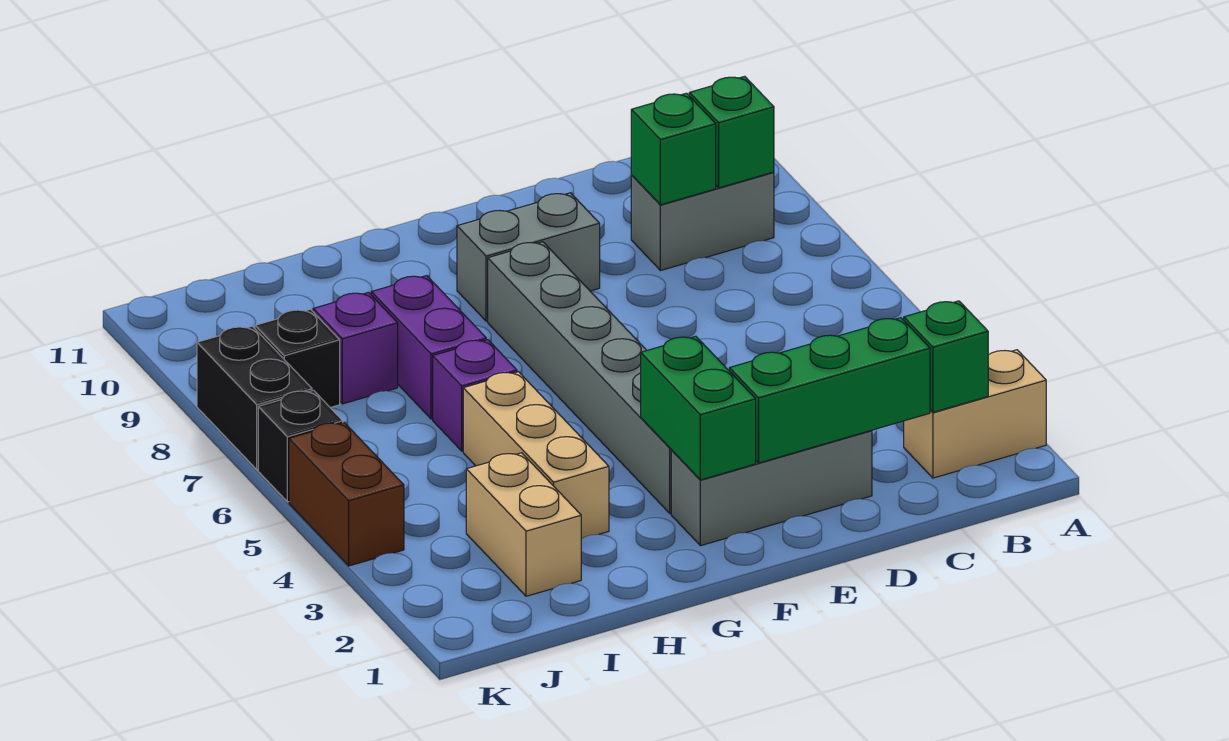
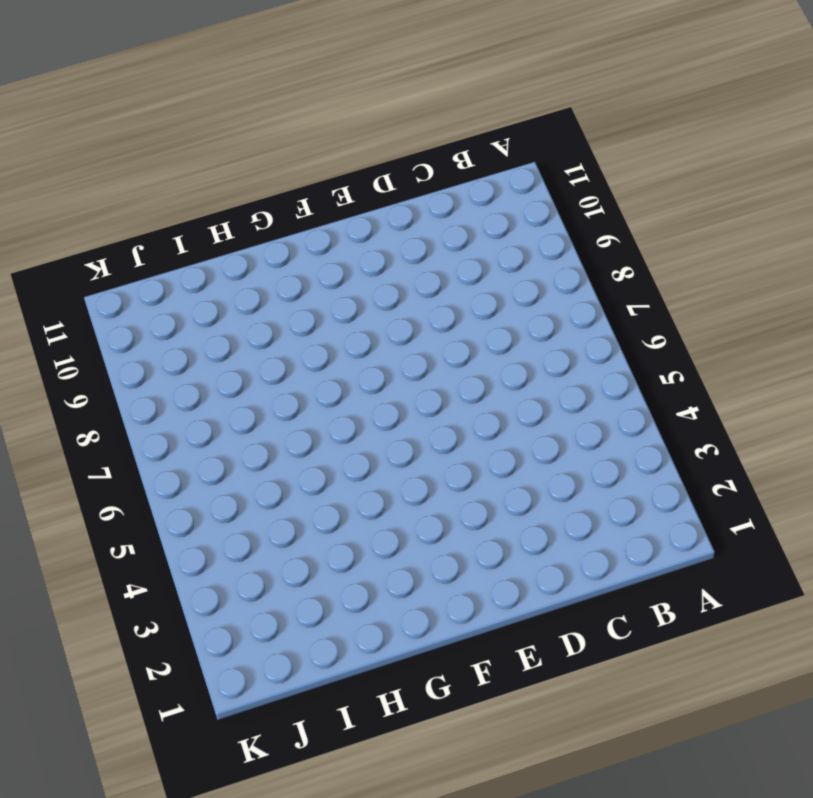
none -> tan 1x2 brick [904,350,1046,478]
none -> grey 1x2 brick [631,172,774,271]
none -> grey 1x3 brick [671,430,872,546]

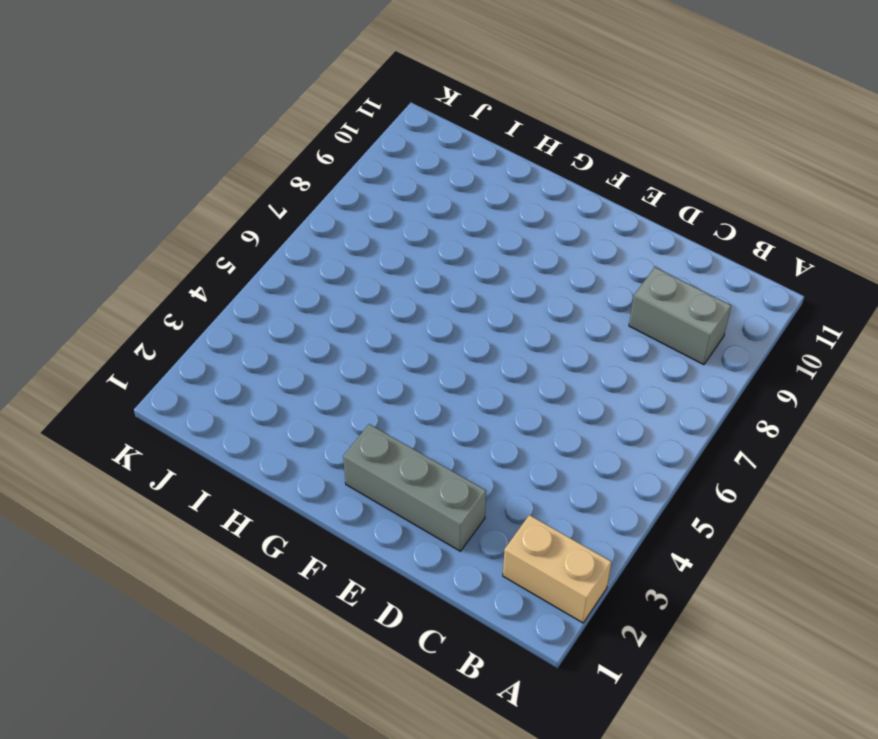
none -> grey 1x2 brick [457,193,600,321]
none -> grey 1x6 brick [488,242,671,514]
none -> tan 1x3 brick [463,372,609,539]

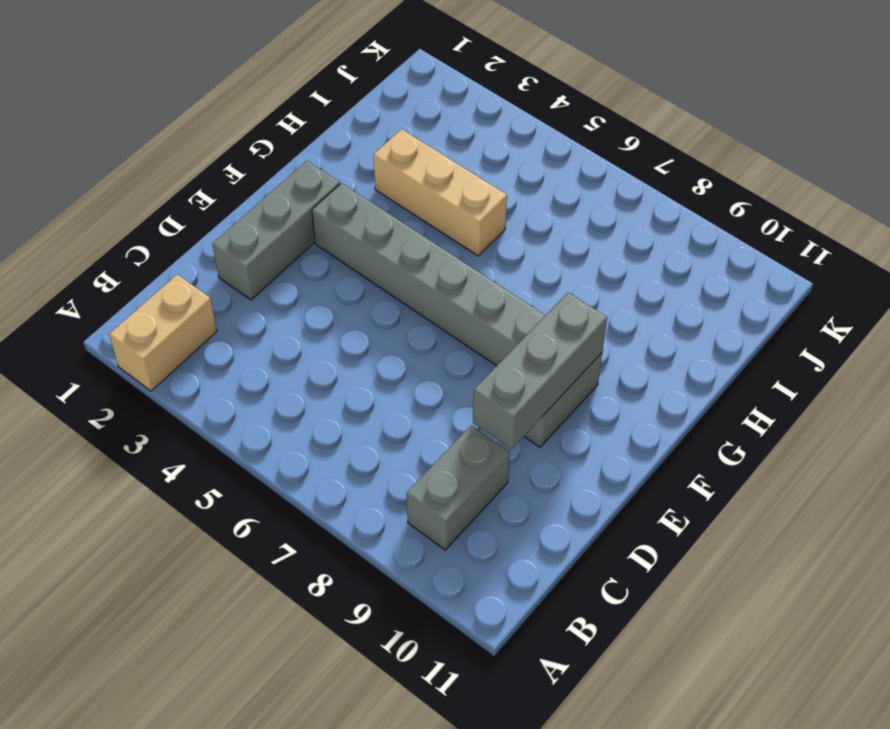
grey 1x3 brick [473,293,607,449] -> none
none -> purple 1x1 brick [433,340,517,451]
none -> purple 1x2 brick [371,276,486,419]
none -> tan 1x2 brick [466,453,581,596]

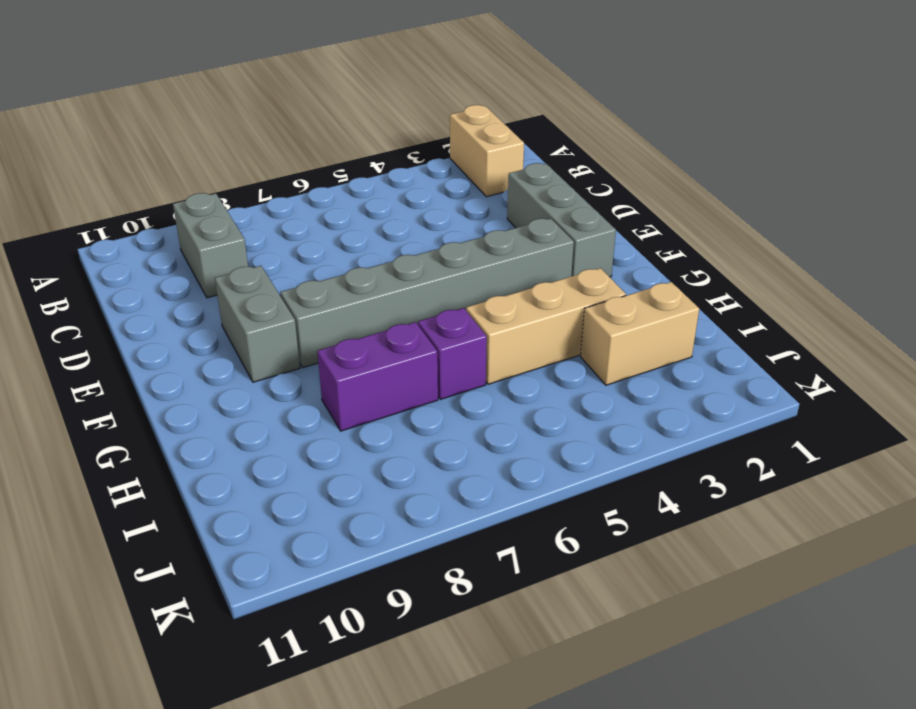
none -> purple 1x1 brick [313,292,398,404]
none -> black 1x1 brick [255,309,340,408]
none -> brown 1x2 brick [289,423,404,566]

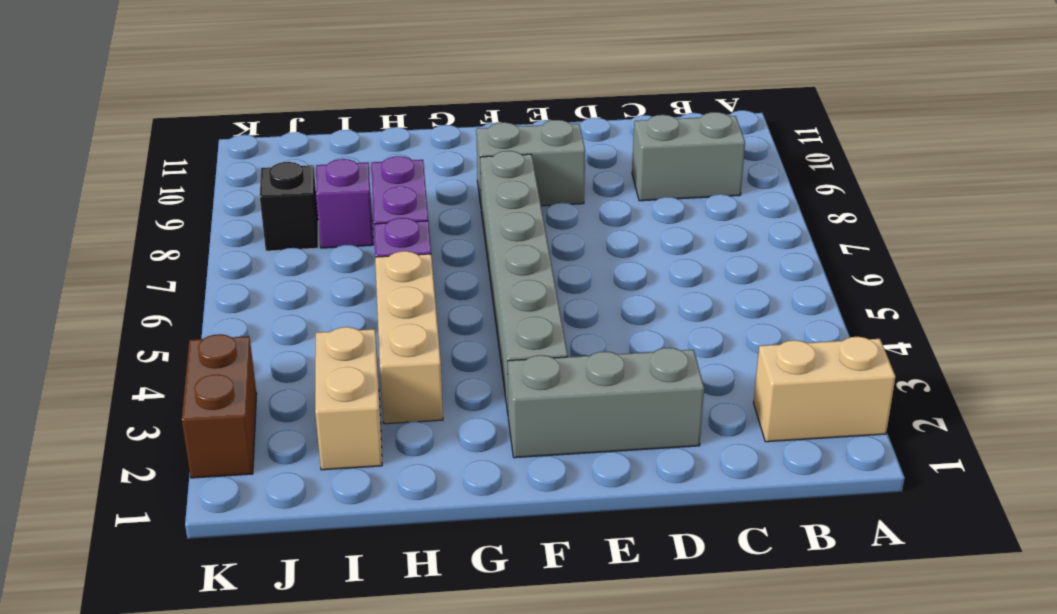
brown 1x2 brick [182,334,257,478] -> brown 1x2 brick moved to [289,423,404,566]
none -> black 1x1 brick [258,390,343,502]
none -> black 1x2 brick [197,326,312,470]
none -> green 1x1 brick [904,301,988,412]

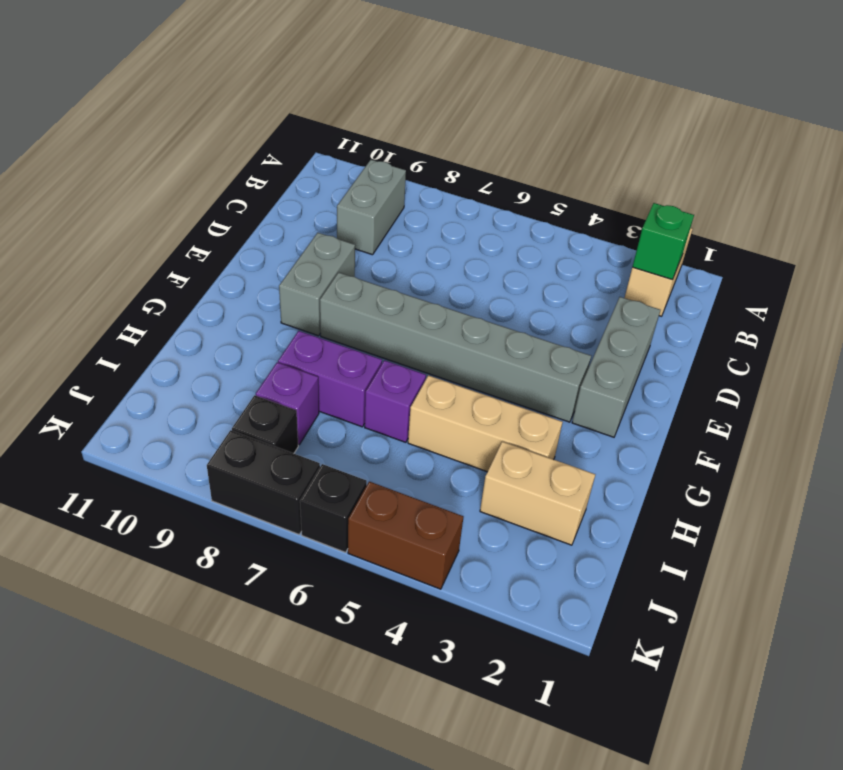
none -> green 1x1 brick [689,76,774,188]
none -> green 1x3 brick [729,318,930,463]
none -> green 1x1 brick [631,93,716,205]

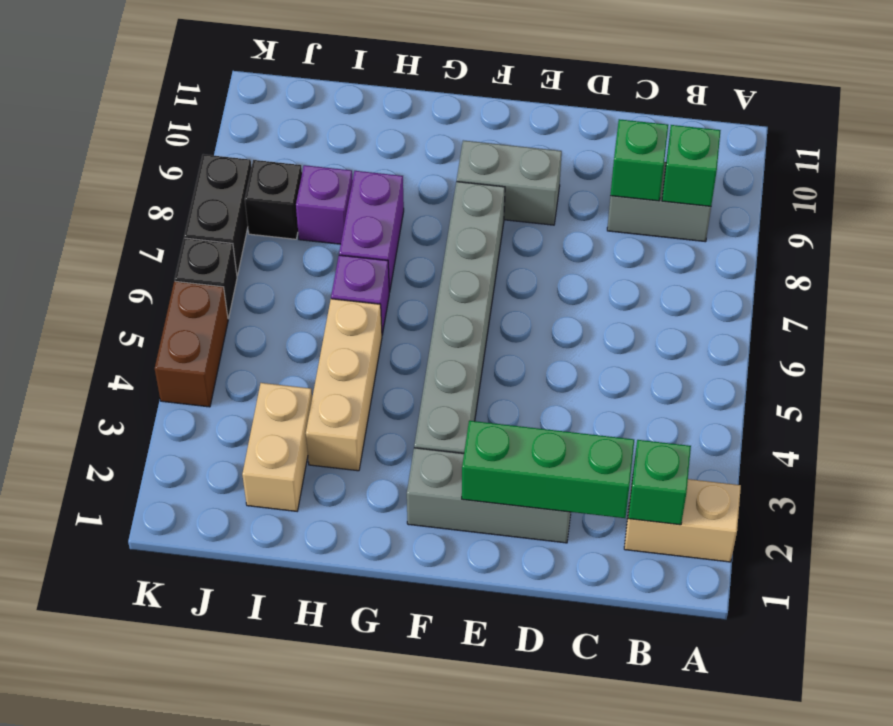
none -> green 1x2 brick [641,336,756,480]

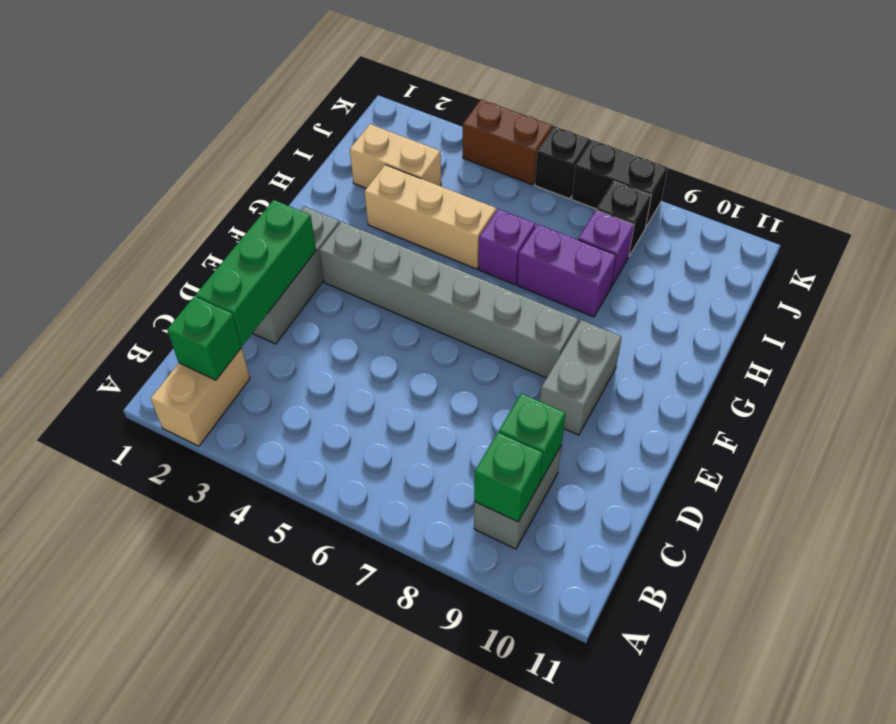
none -> green 1x2 brick [641,336,756,480]

